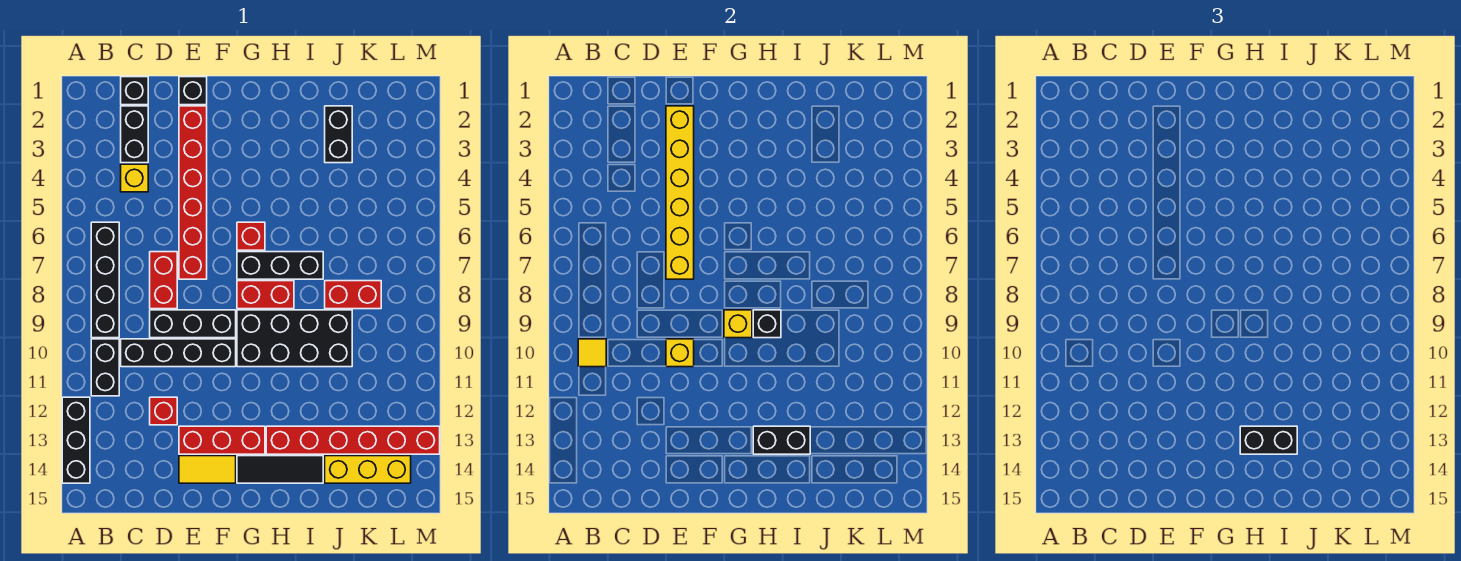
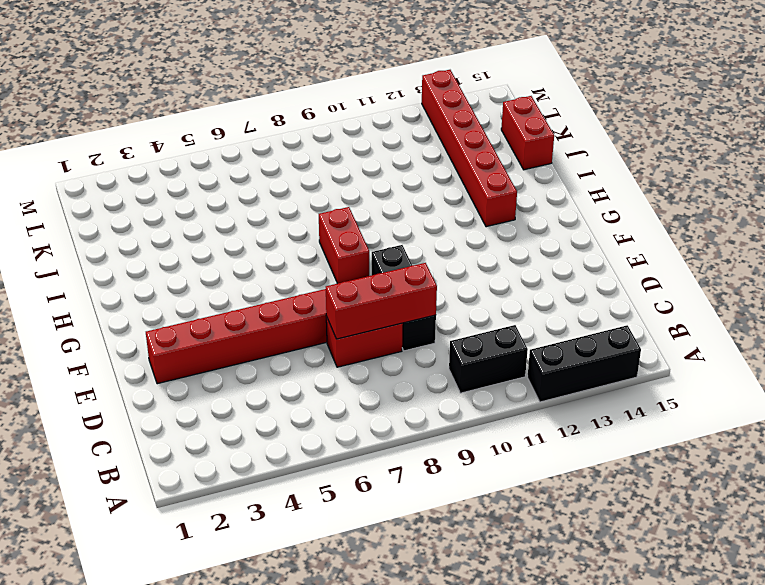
red 1x3 brick [326,263,437,339] -> red 1x3 brick turned to [179,426,265,454]
red 1x2 brick [501,96,554,170] -> red 1x2 brick moved to [325,281,381,309]
none -> black 1x4 brick [91,222,119,338]
none -> black 1x1 brick [121,77,148,105]
none -> black 1x2 brick [121,106,148,163]
none -> yellow 1x1 brick [121,164,148,192]

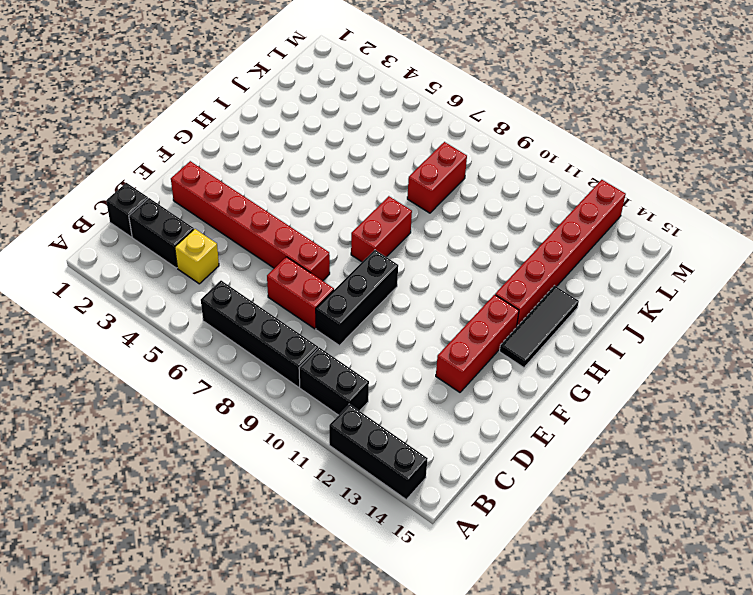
none -> black 1x4 brick [121,339,236,367]
none -> red 1x1 brick [150,397,177,425]
none -> black 1x1 brick [179,77,207,105]
none -> yellow 1x2 tile [179,456,236,483]

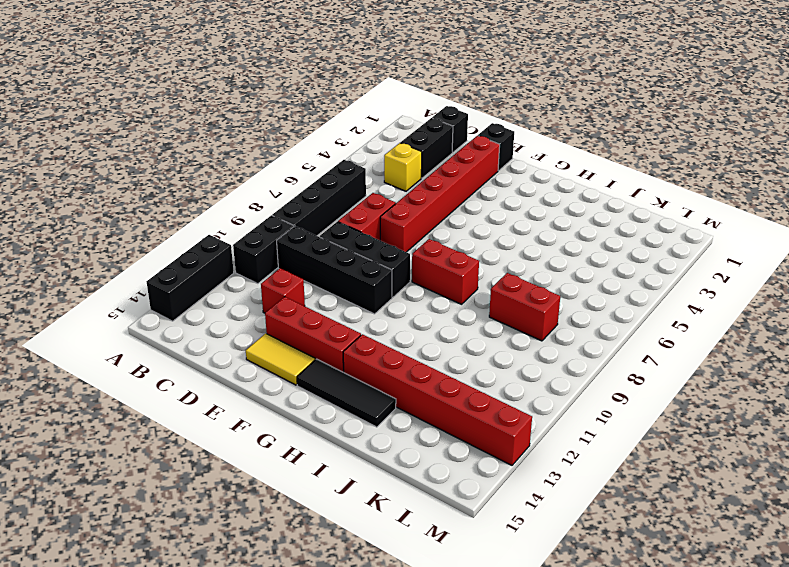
none -> red 1x1 brick [237,222,265,250]
none -> black 1x3 brick [237,252,323,279]
none -> black 2x4 brick [237,310,352,367]
none -> black 1x2 brick [325,106,352,163]

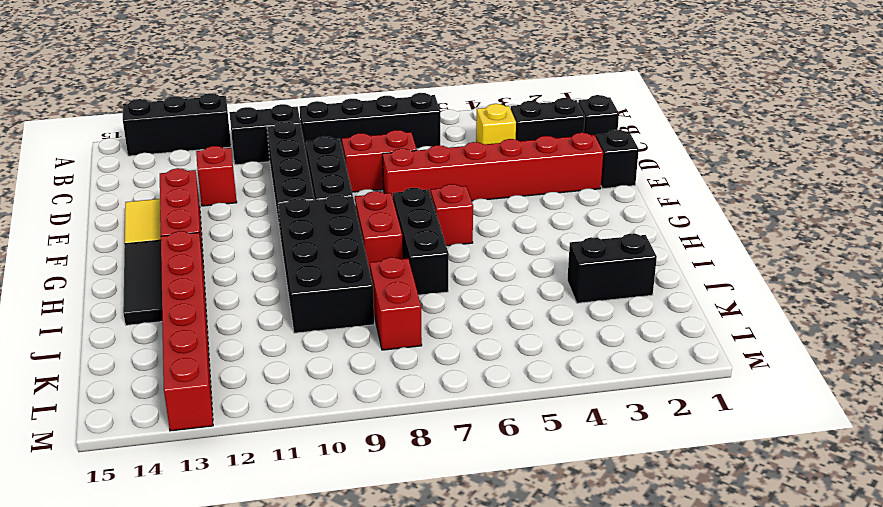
none -> yellow 1x3 brick [325,456,411,483]
none -> yellow 1x1 tile [578,339,606,367]
none -> yellow 1x6 brick [666,106,694,279]
none -> yellow 1x1 brick [666,339,694,367]

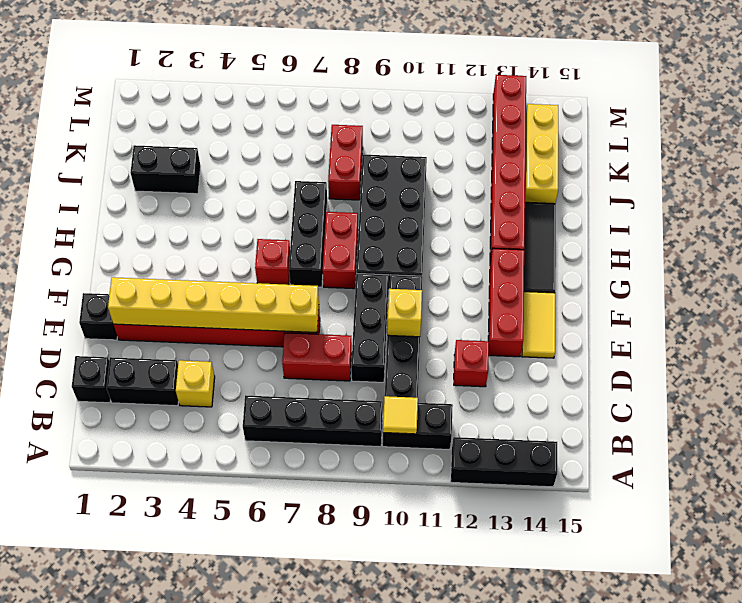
none -> yellow 1x1 brick [724,310,752,338]
none -> black 1x1 brick [753,310,781,338]
none -> black 1x2 brick [753,426,810,454]
none -> black 1x2 brick [1240,426,1297,454]

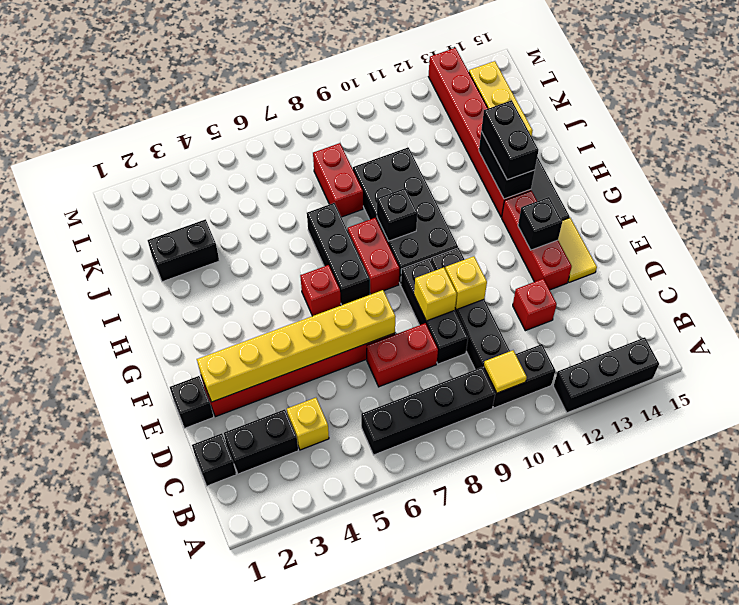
yellow 1x1 brick [414,267,457,321] -> yellow 1x1 brick moved to [724,310,752,338]
black 1x1 brick [518,197,562,250] -> none

